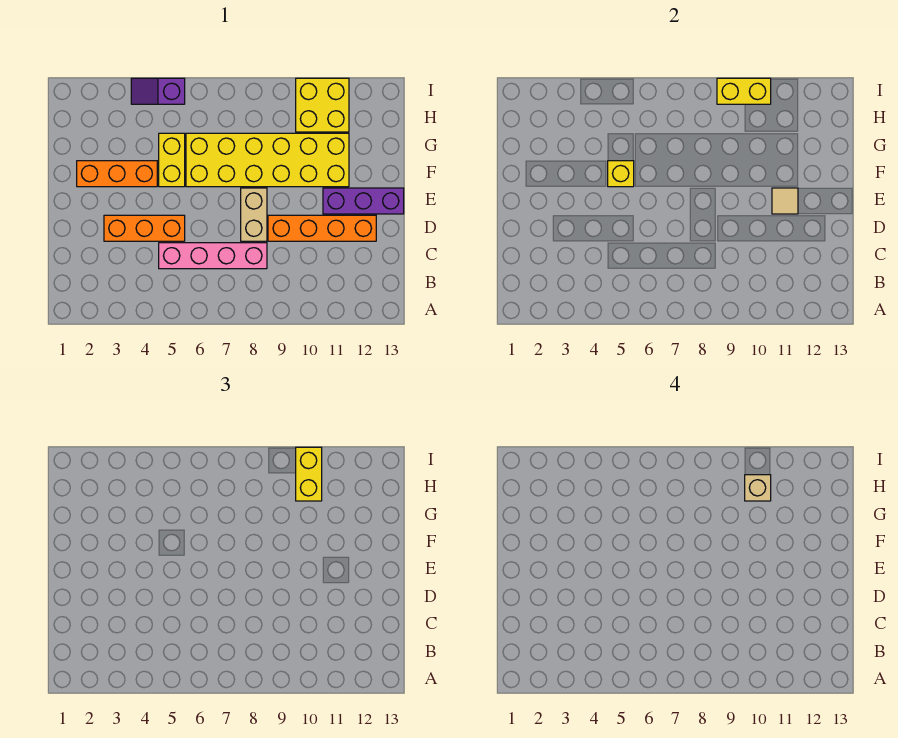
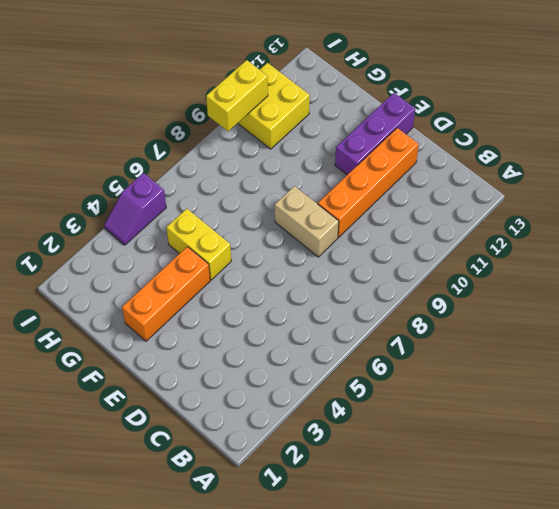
none -> pink 1x4 brick [159,243,267,269]
none -> orange 1x3 brick [104,215,185,241]
none -> yellow 2x6 brick [186,133,349,187]

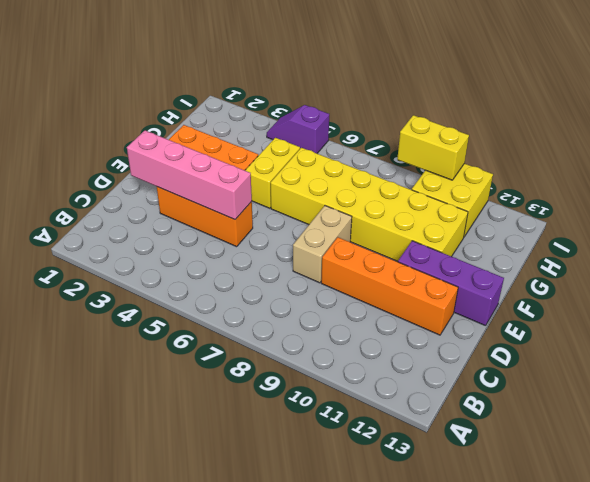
pink 1x4 brick [127,130,252,220] -> pink 1x4 brick moved to [159,243,267,269]
none -> tan 1x1 tile [772,188,798,214]
none -> yellow 1x1 brick [608,161,634,187]
none -> yellow 1x2 brick [296,447,322,501]

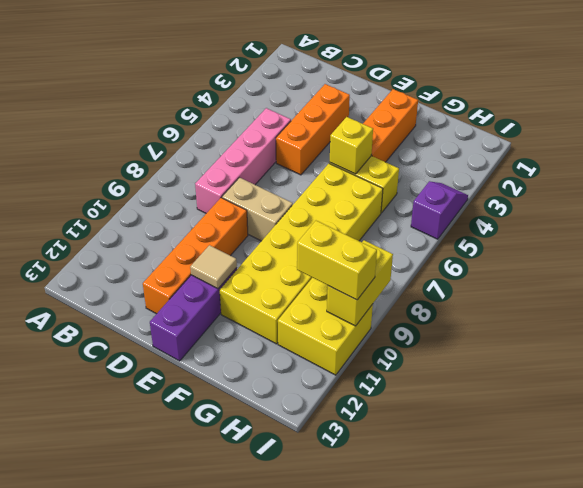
none -> tan 1x1 brick [745,475,771,501]

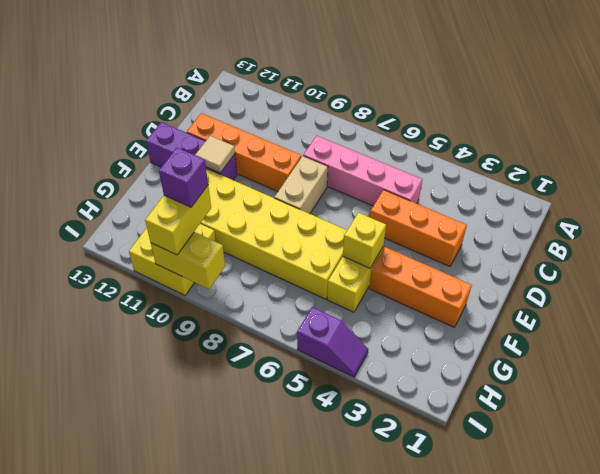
purple 1x1 brick [159,148,208,207] -> tan 1x1 brick [745,475,771,501]

